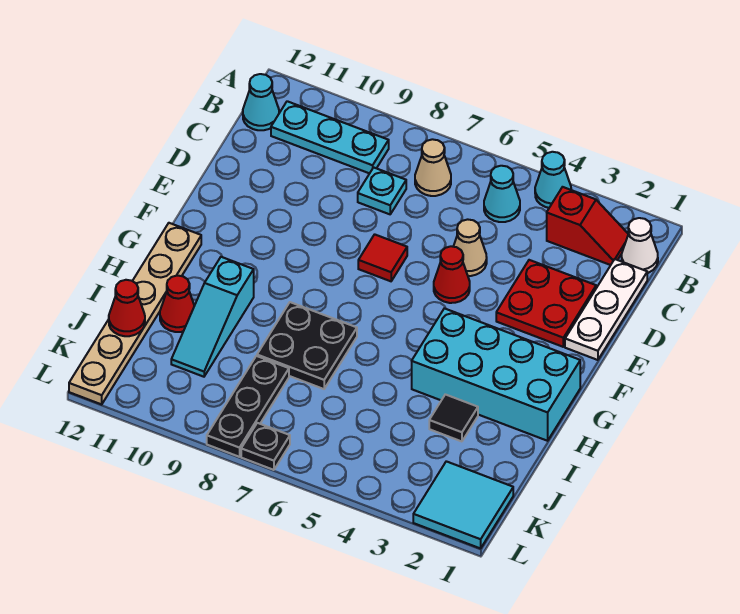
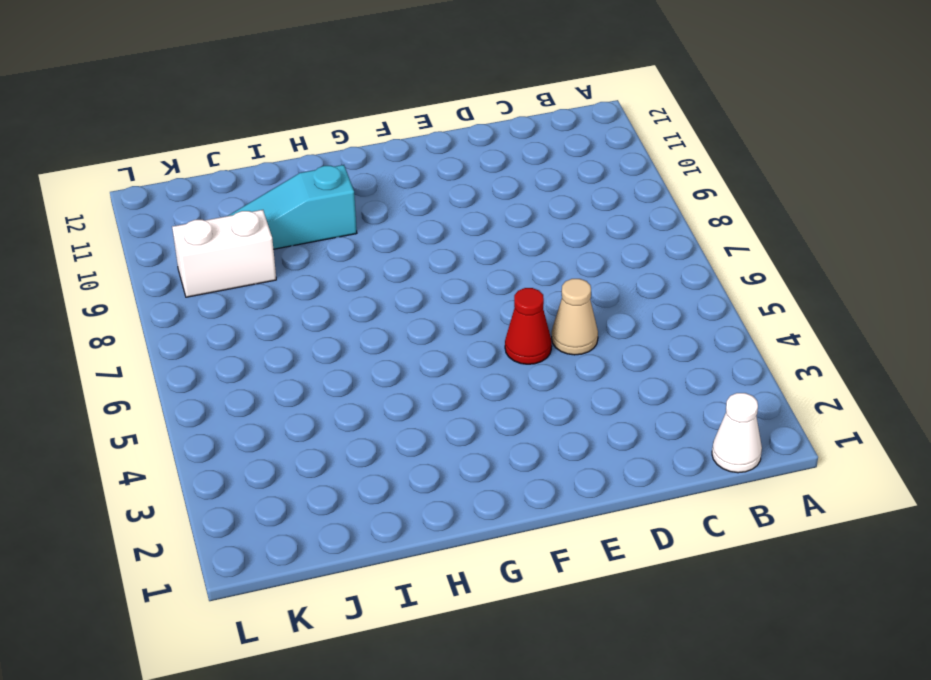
white 1x2 brick [172,210,276,297] -> none
none -> cyan 1x1 cone [535,152,571,208]
none -> red 1x2 slope [547,187,628,265]
none -> cyan 1x1 cone [484,166,520,222]

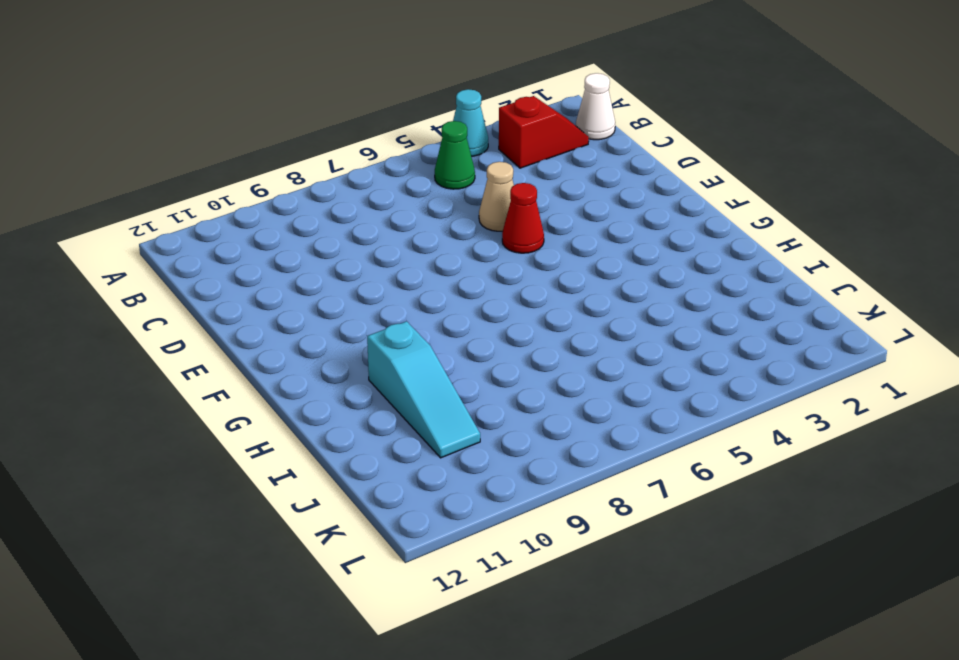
green 1x1 cone [435,121,475,189] -> cyan 1x1 cone [484,166,520,222]
none -> tan 1x1 cone [415,139,451,196]
none -> cyan 1x3 plate [271,101,389,173]
none -> cyan 1x1 cone [243,74,279,130]

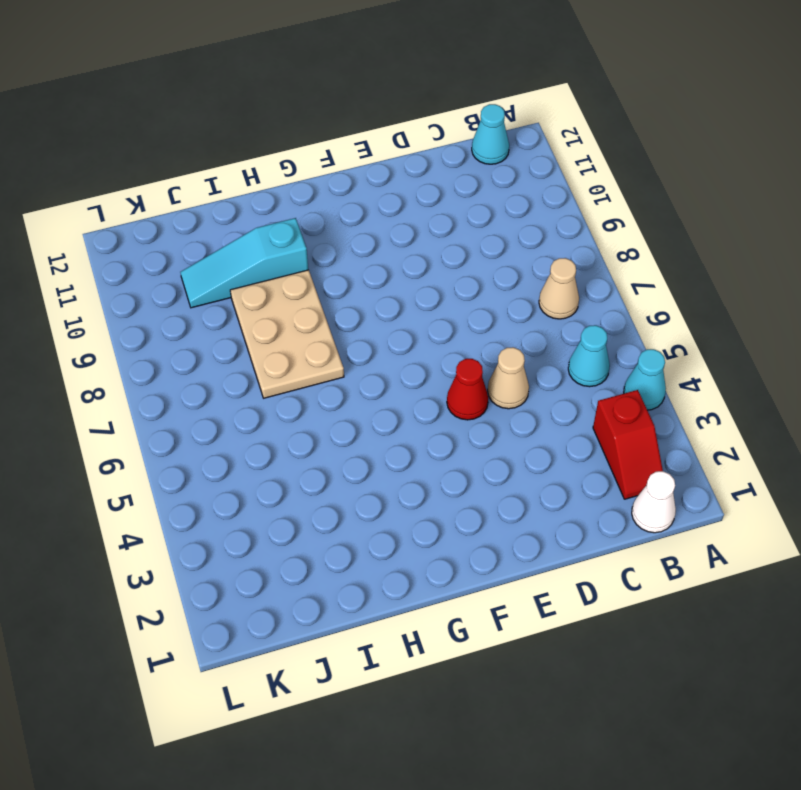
tan 2x3 plate [230,270,344,398] -> black 2x2 plate [257,302,357,389]
none -> cyan 1x3 plate [271,101,389,173]
none -> white 1x3 plate [565,259,647,360]
none -> cyan 1x1 plate [358,167,406,214]

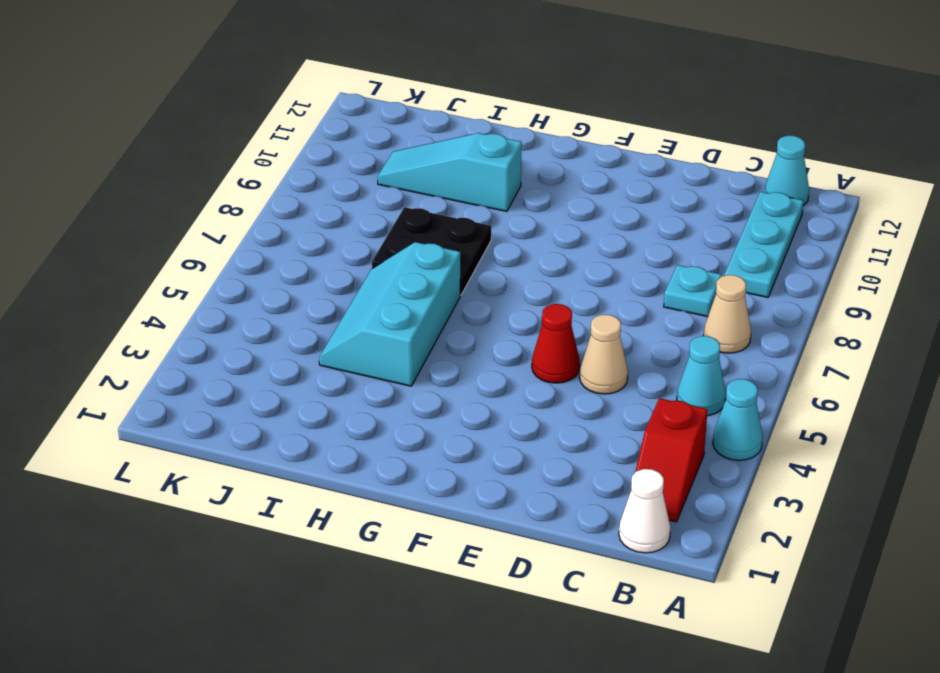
cyan 2x3 slope [319,242,460,386] -> cyan 2x4 brick [412,308,580,441]
none -> white 1x3 plate [565,259,647,360]
none -> red 2x2 plate [496,260,596,347]
none -> red 1x1 tile [358,234,407,281]

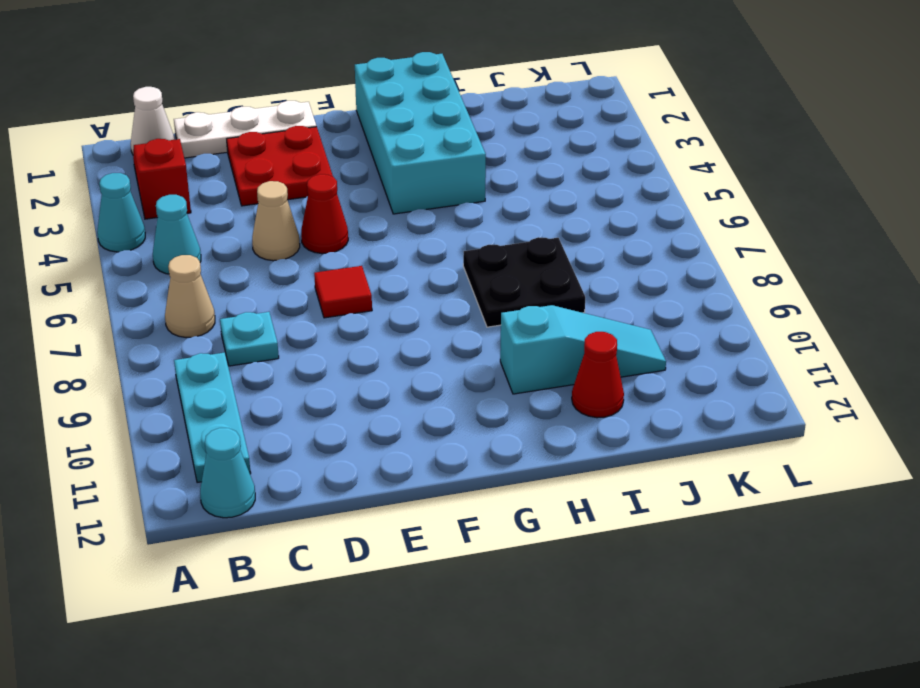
none -> tan 1x6 plate [69,223,201,404]
none -> black 1x1 tile [429,394,478,441]
none -> black 1x3 plate [207,356,289,457]

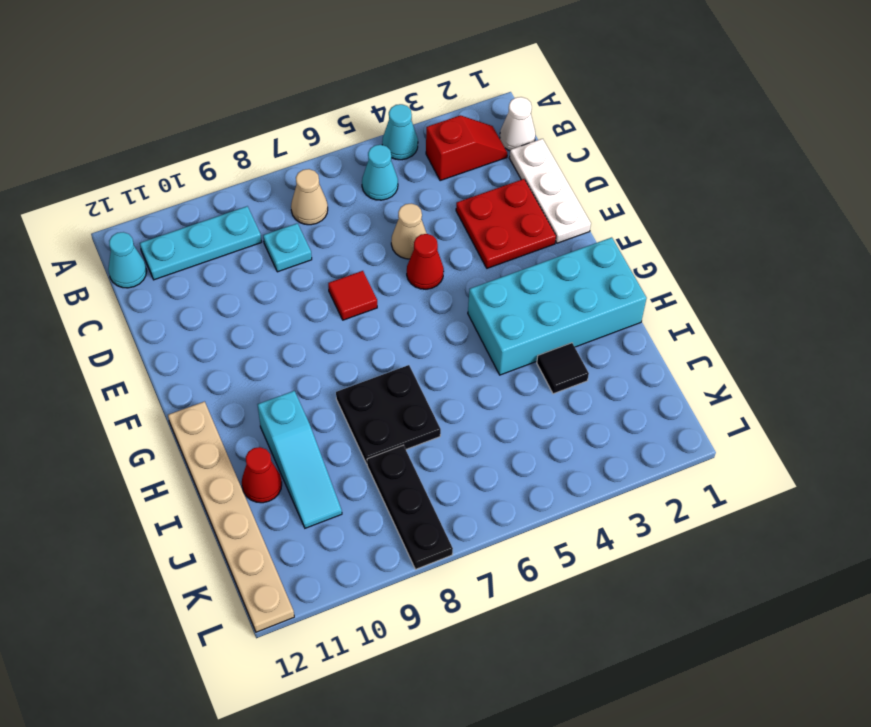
none -> cyan 2x2 tile [413,461,513,548]
none -> black 1x1 plate [241,423,290,470]
none -> red 1x1 cone [109,280,145,336]

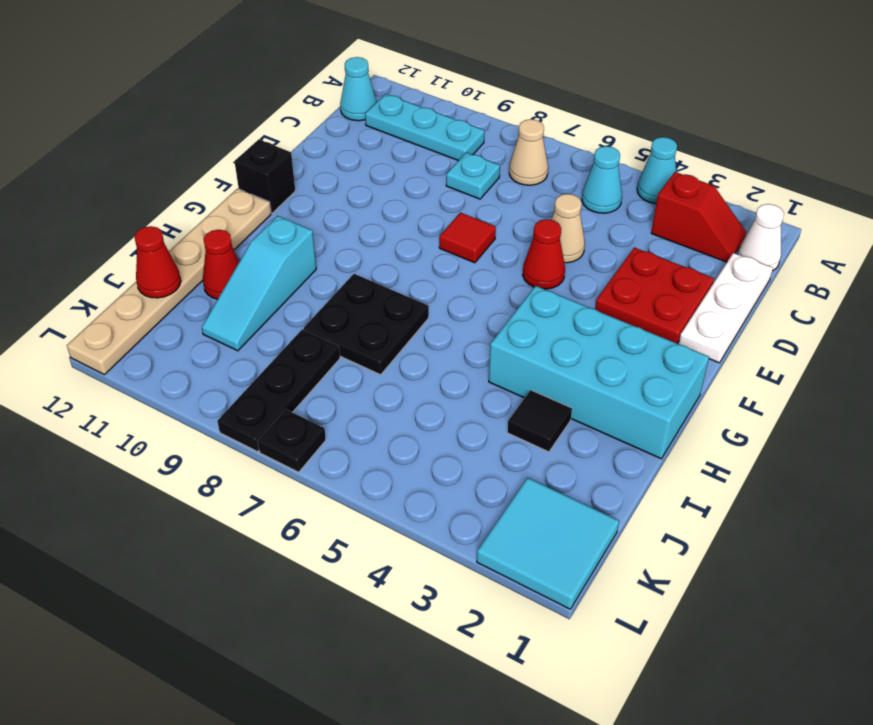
black 1x1 brick [234,139,295,213] -> none

